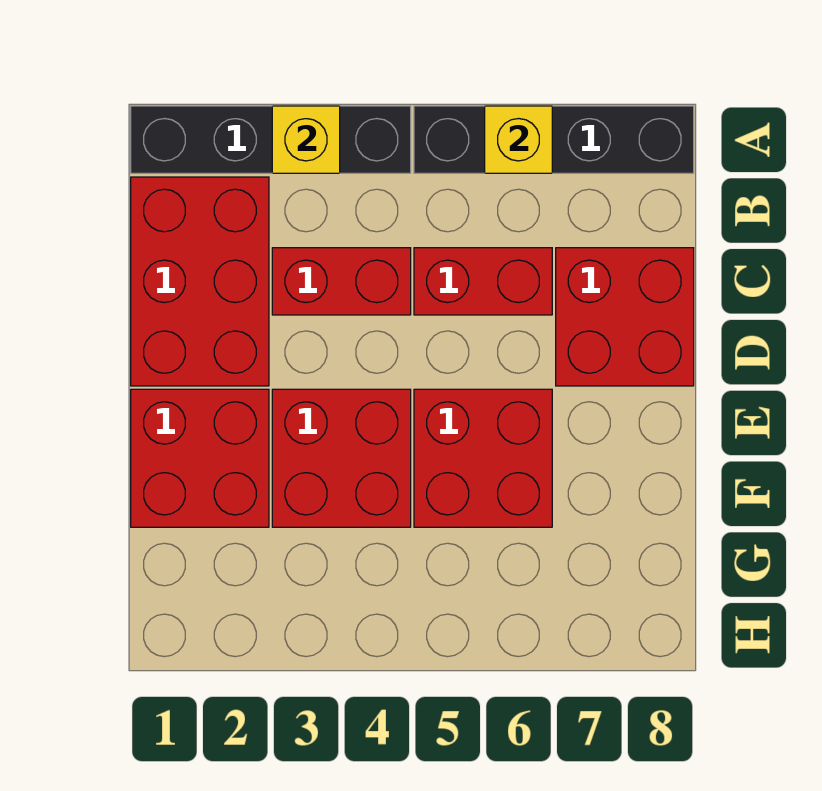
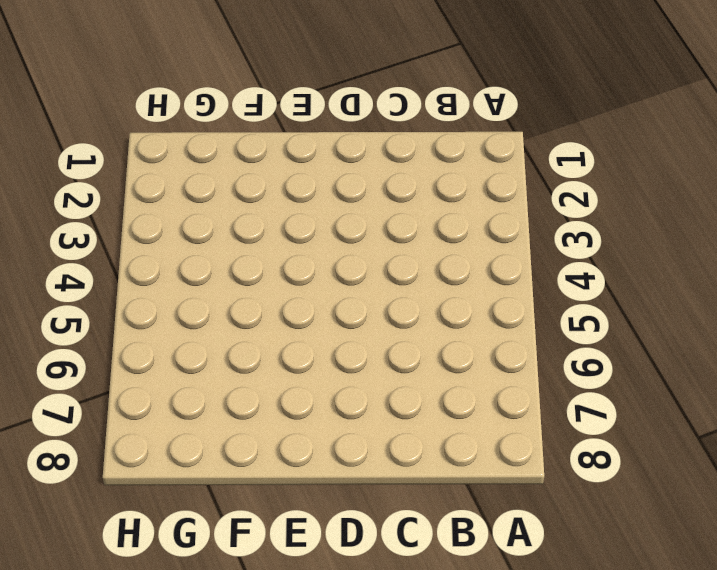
none -> black 1x4 brick [131,106,411,173]
none -> black 1x4 brick [414,106,694,173]

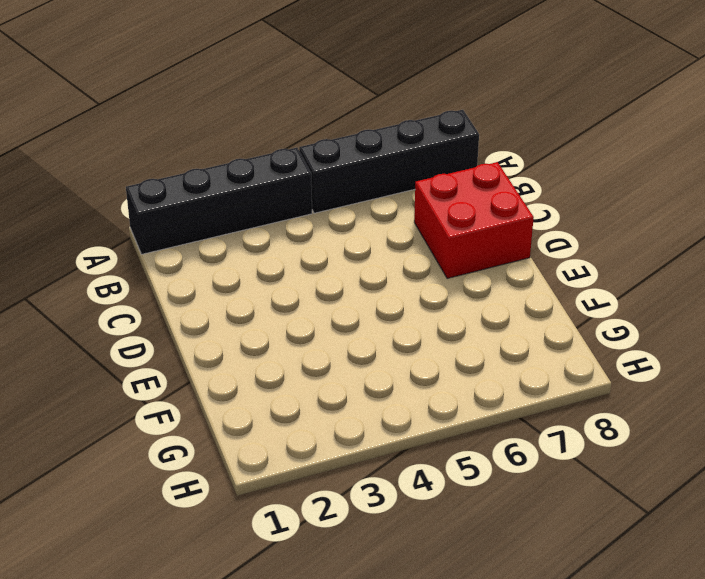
none -> red 2x3 brick [131,177,269,386]
none -> red 1x2 brick [272,248,411,315]

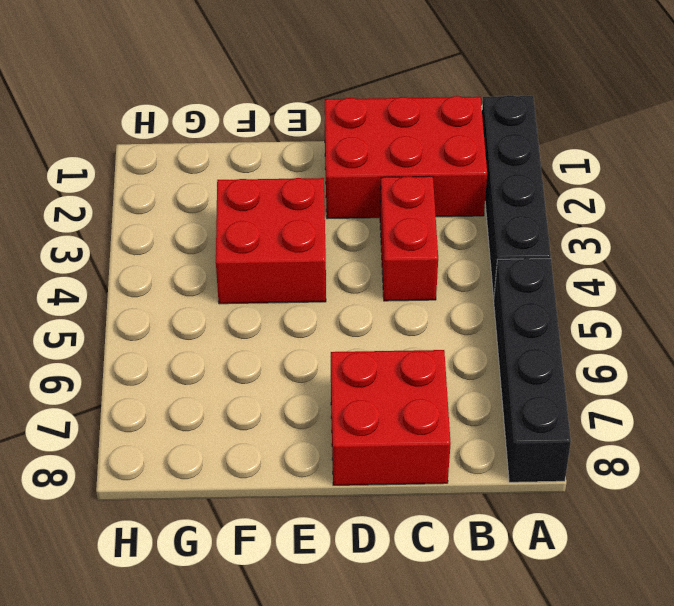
none -> red 1x2 brick [414,248,552,315]
none -> red 2x2 brick [131,389,269,527]

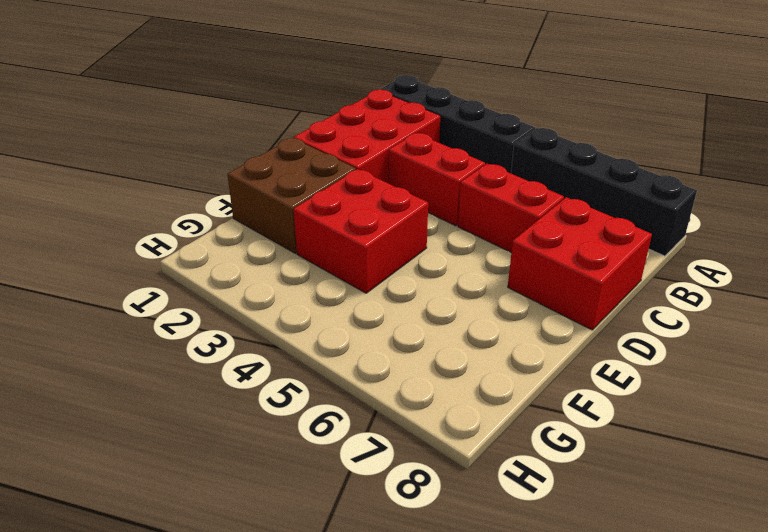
brown 2x2 brick [227,138,356,253] -> red 2x2 brick [131,389,269,527]
none -> red 2x2 brick [414,389,552,527]
none -> yellow 1x1 brick [272,106,340,173]

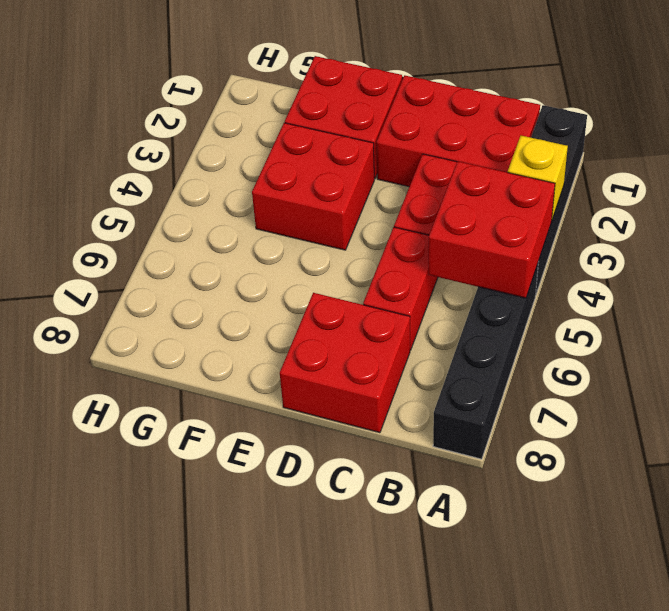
red 2x2 brick [428,161,555,298] -> red 2x2 brick moved to [414,389,552,527]
none -> yellow 1x1 brick [485,106,552,173]

